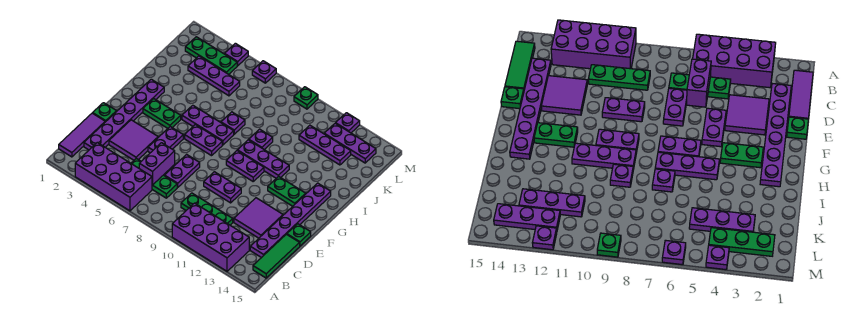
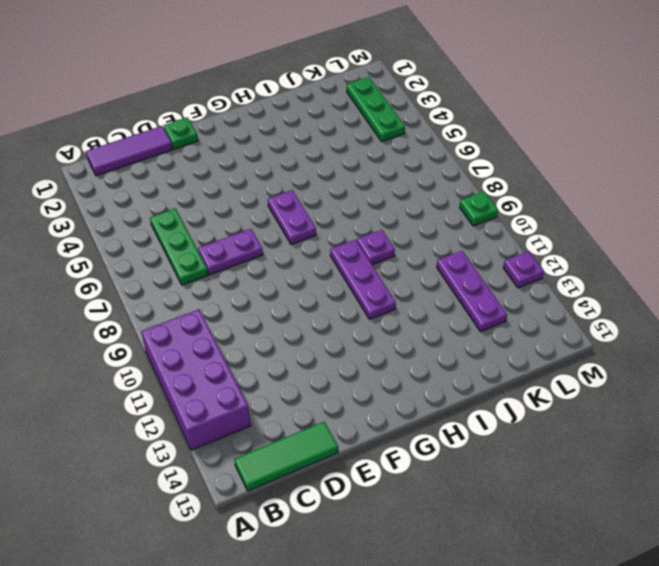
none -> purple 2x4 brick [75,143,152,211]
none -> purple 1x6 plate [84,79,164,150]
none -> green 1x3 plate [181,193,233,225]
none -> purple 1x6 plate [250,183,331,258]

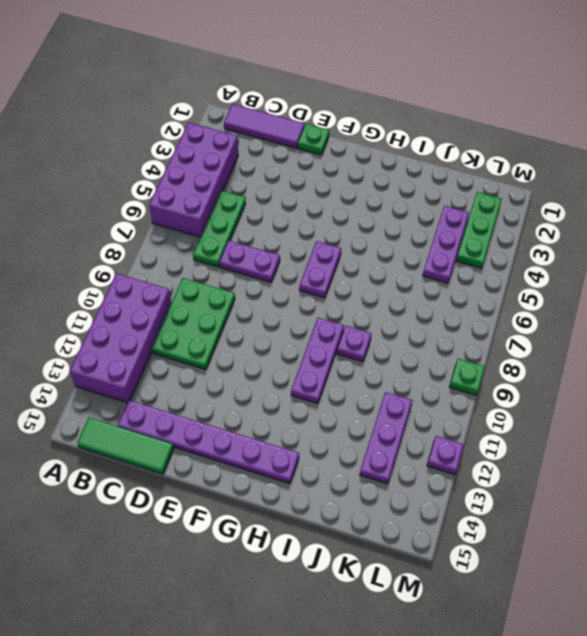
green 2x3 plate [152,278,235,369] -> green 1x3 plate [181,193,233,225]
none -> purple 1x6 plate [84,79,164,150]
none -> purple 2x2 tile [109,120,158,160]
none -> purple 2x2 tile [234,198,283,238]
none -> purple 1x2 plate [148,127,183,153]

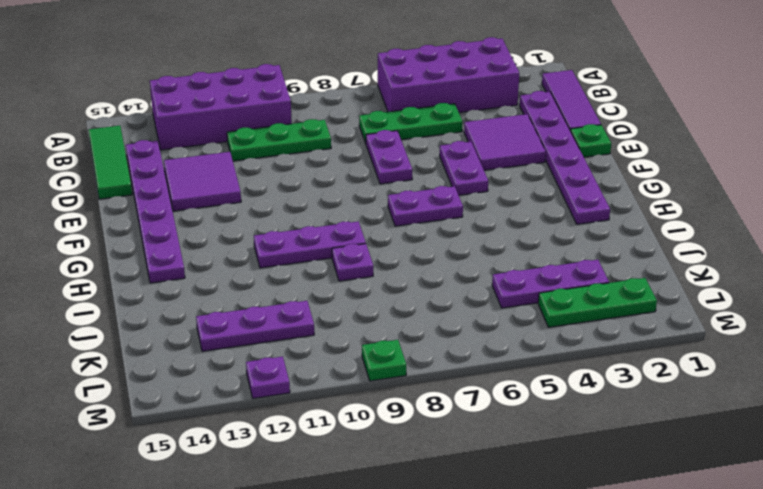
none -> purple 1x2 plate [204,172,241,203]
none -> green 1x1 plate [287,224,311,246]
none -> green 1x2 plate [143,99,181,128]
none -> purple 1x2 plate [226,151,264,181]

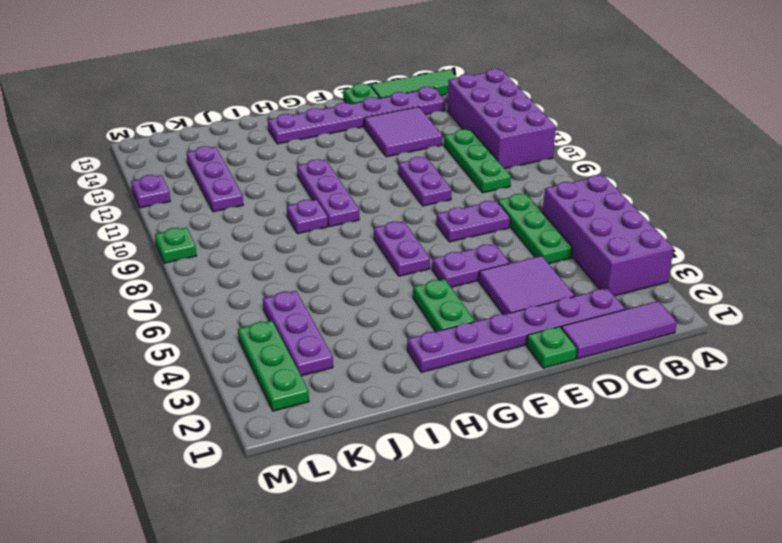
none -> purple 1x2 plate [226,151,264,181]
none -> green 1x2 plate [268,176,306,206]
none -> purple 1x3 plate [182,105,234,145]
none -> purple 1x1 plate [221,112,245,134]

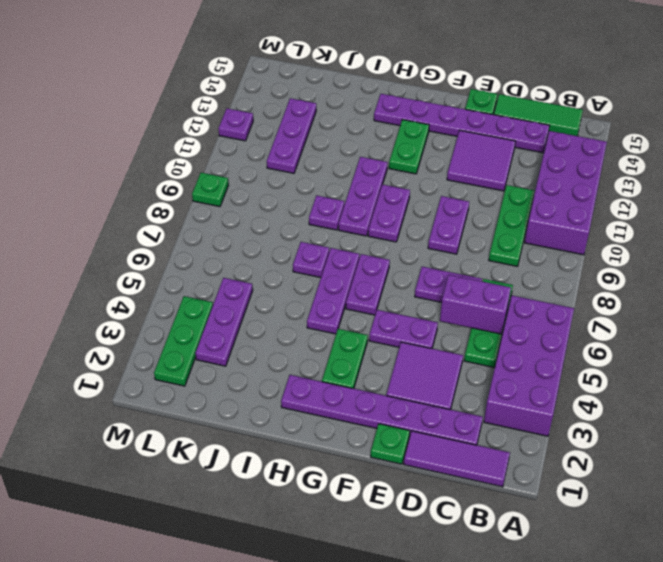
none -> purple 1x3 plate [324,123,376,163]
none -> purple 1x1 plate [225,43,248,66]
none -> purple 1x1 plate [252,61,276,83]

